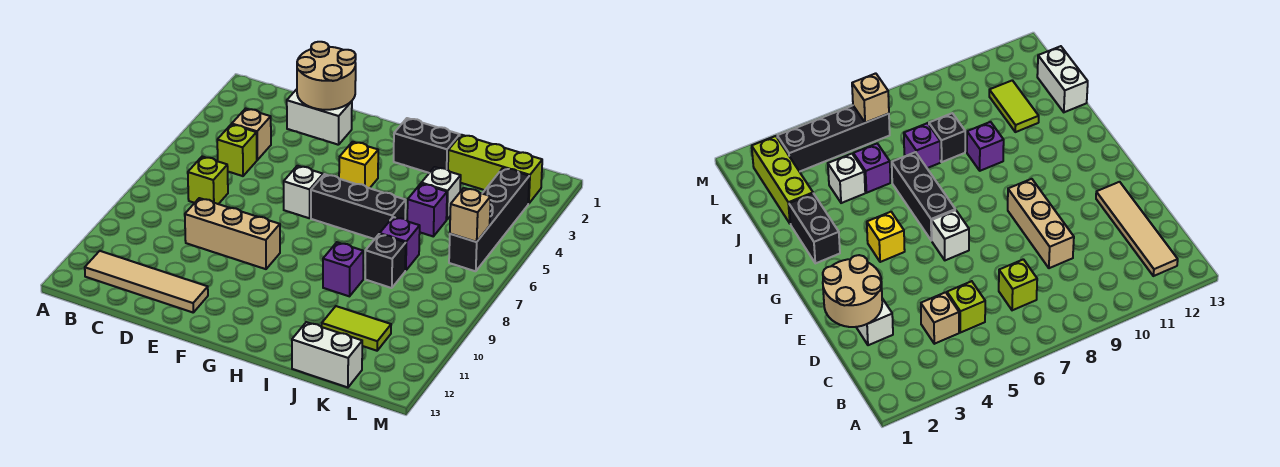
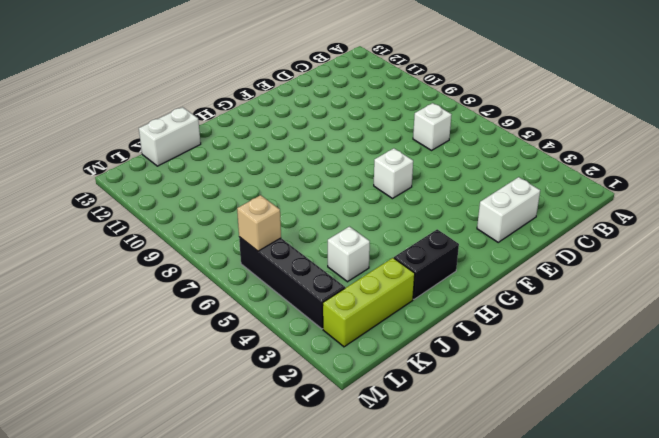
white 1x1 brick [413,103,452,150] -> lime 1x1 brick [188,157,228,204]
none -> tan 1x4 tile [85,251,208,312]
none -> tan 1x1 brick [232,109,271,160]
none -> lime 1x1 brick [217,124,257,176]

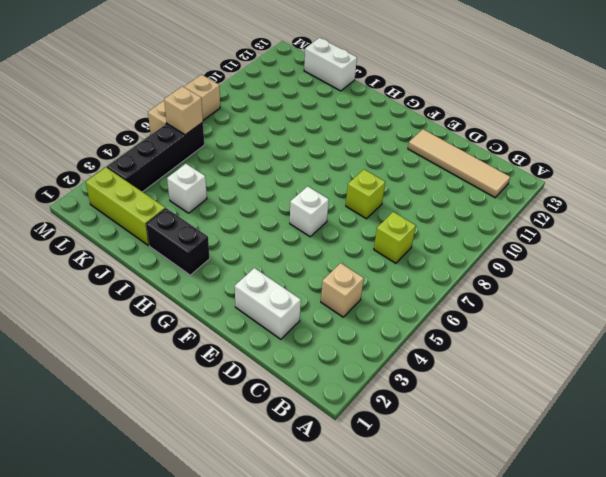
lime 1x1 brick [346,169,385,219] -> lime 1x1 brick moved to [217,124,257,176]
tan 1x3 brick [148,75,220,135] -> tan 1x3 brick turned to [185,198,280,269]
none -> yellow 1x1 brick [339,142,378,188]
none -> black 1x3 brick [311,174,406,239]
none -> purple 1x1 brick [323,242,363,296]

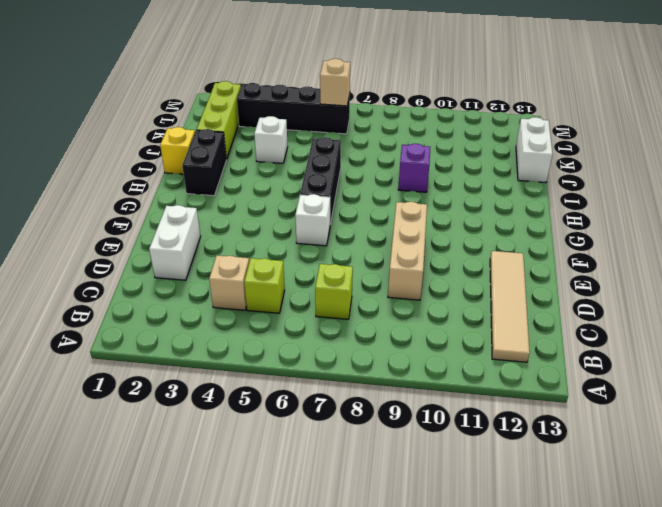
yellow 1x1 brick [160,127,195,174] -> yellow 1x1 brick moved to [339,142,378,188]
none -> purple 1x1 brick [407,184,447,236]
none -> purple 1x1 brick [380,217,420,271]
none -> black 1x1 brick [365,234,406,288]

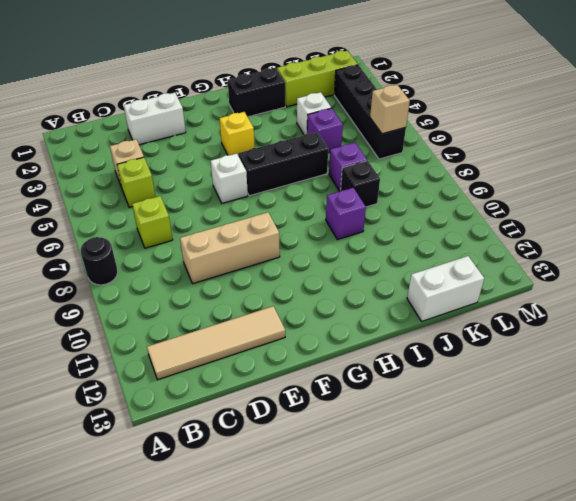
black 1x1 round brick [81,237,118,285] -> none
none -> lime 1x2 tile [322,306,391,351]
none -> tan 2x2 round brick [297,42,356,110]

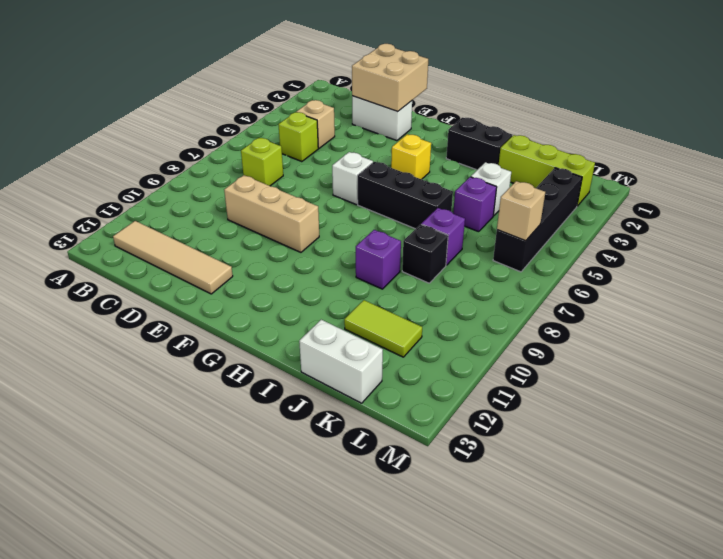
tan 2x2 brick [352,44,428,112] -> tan 2x2 round brick [297,42,356,110]

